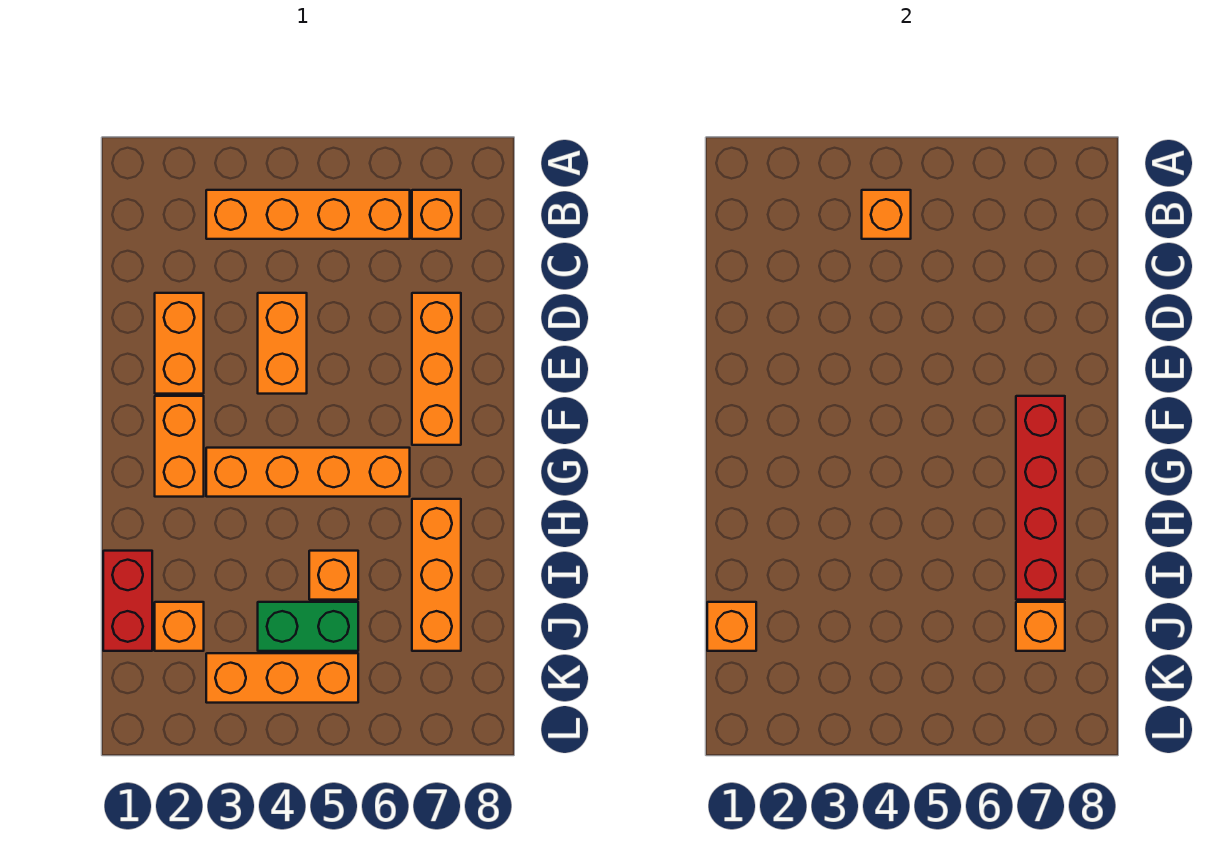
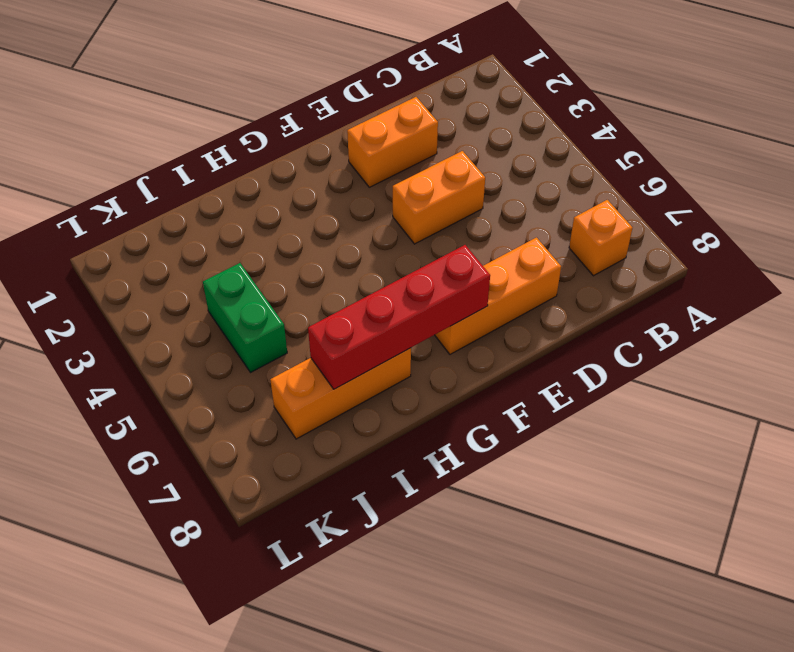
none -> orange 1x4 brick [206,190,410,239]
none -> orange 1x2 brick [155,396,204,497]
none -> orange 1x4 brick [206,448,410,497]

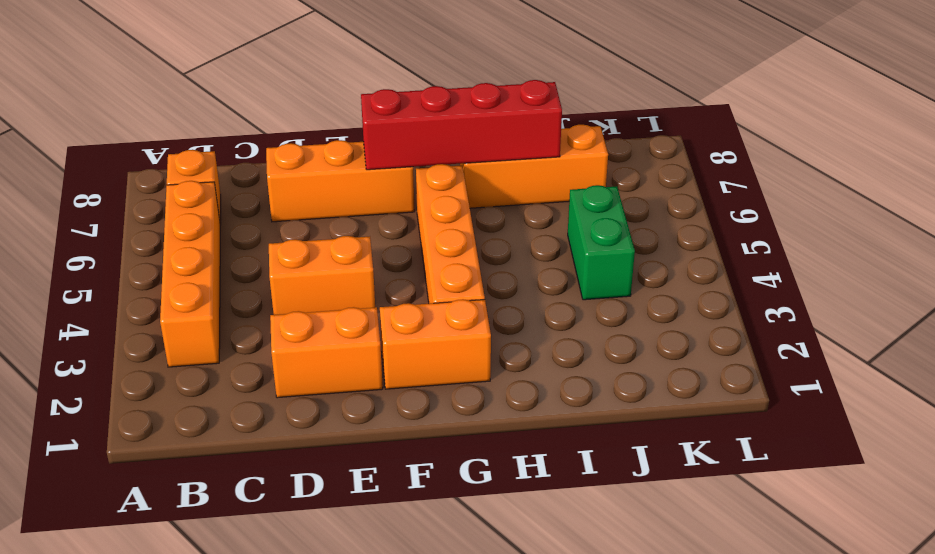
none -> red 1x2 brick [103,551,152,651]
none -> orange 1x1 brick [309,551,358,600]
none -> orange 1x1 brick [155,602,204,651]

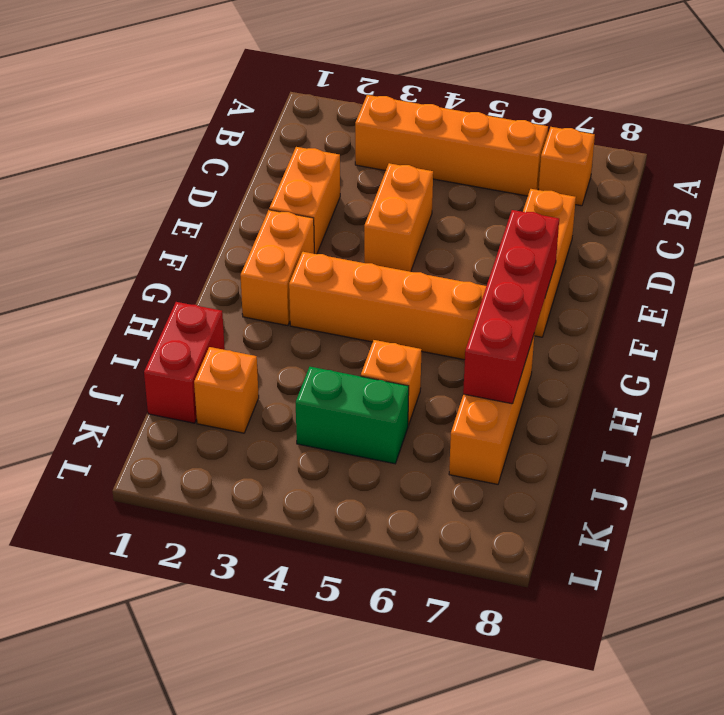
none -> orange 1x3 brick [206,653,358,703]
none -> orange 1x1 brick [862,190,911,239]
none -> orange 1x1 brick [707,602,756,651]

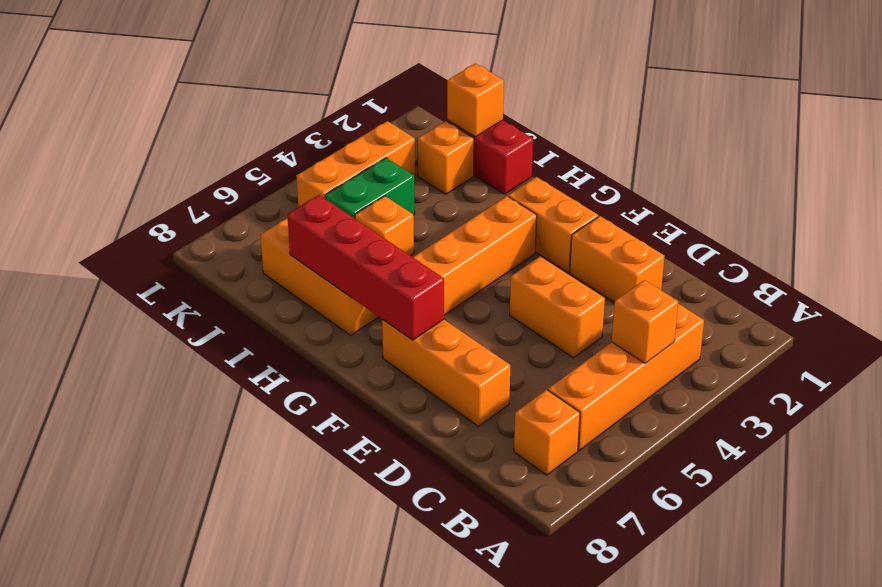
none -> orange 1x1 brick [1016,602,1065,651]

